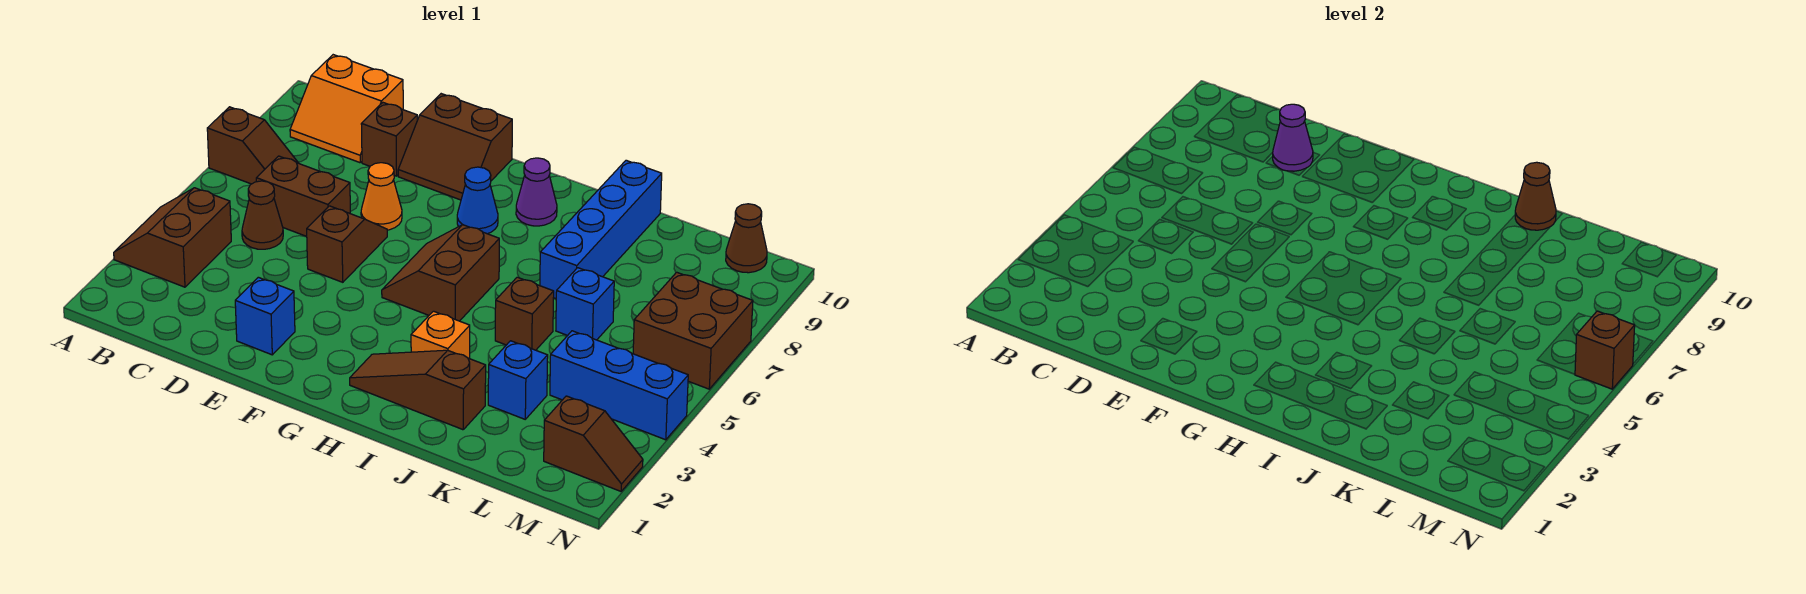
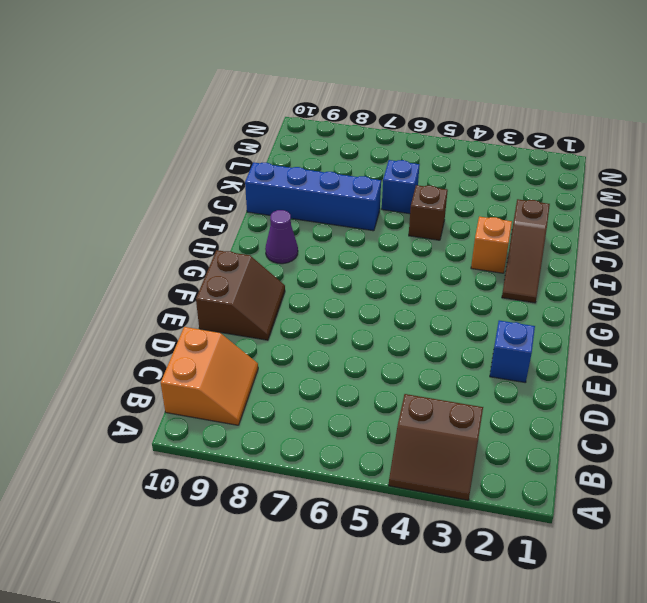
none -> brown 1x2 slope [207,107,298,184]
none -> brown 1x1 cone [242,181,283,249]
none -> brown 1x2 brick [256,156,350,236]

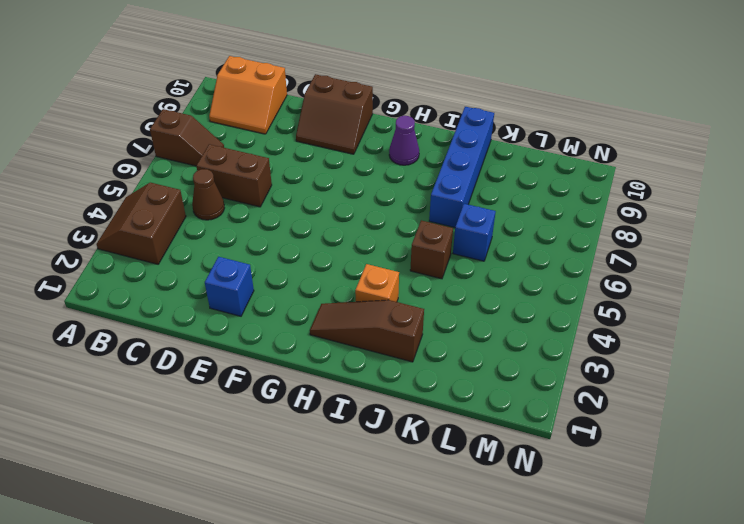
none -> brown 1x1 brick [361,103,417,176]
none -> brown 1x2 slope [307,206,387,282]
none -> orange 1x1 cone [361,163,402,230]

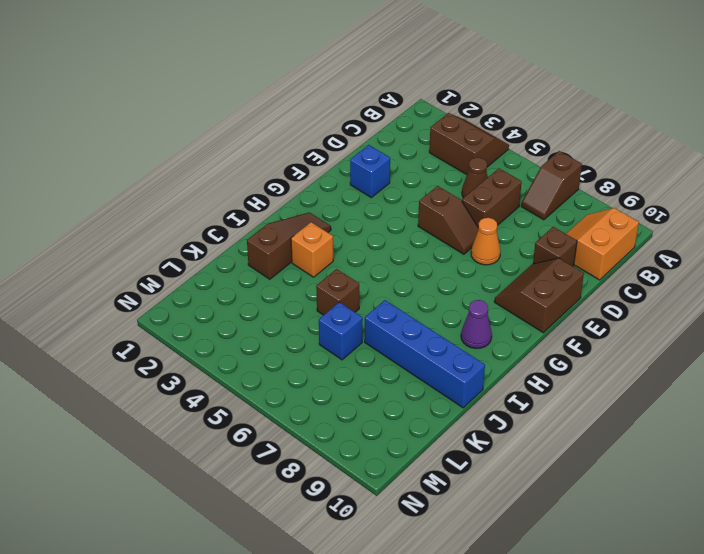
none -> brown 2x2 slope [382,225,499,321]
none -> blue 1x1 cone [457,167,498,234]
none -> blue 1x1 brick [488,341,548,419]

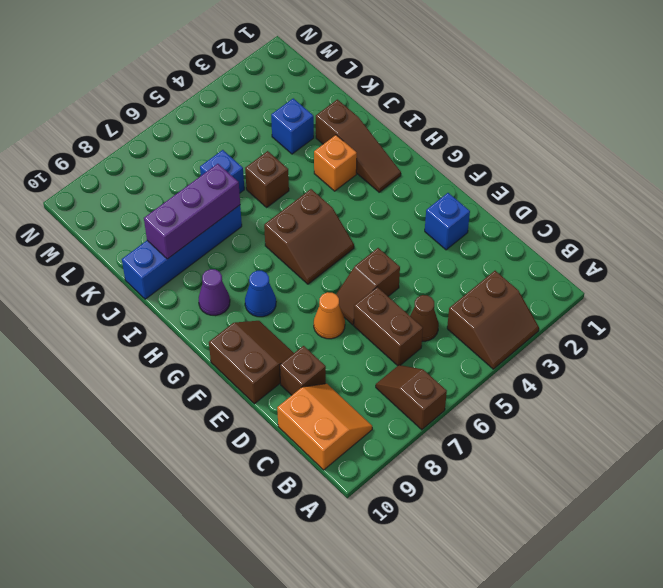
purple 1x3 brick [144,164,240,259] -> none
none -> blue 1x3 brick [550,331,688,440]
none -> brown 1x2 slope [544,396,643,491]
none -> brown 2x2 brick [633,272,753,389]

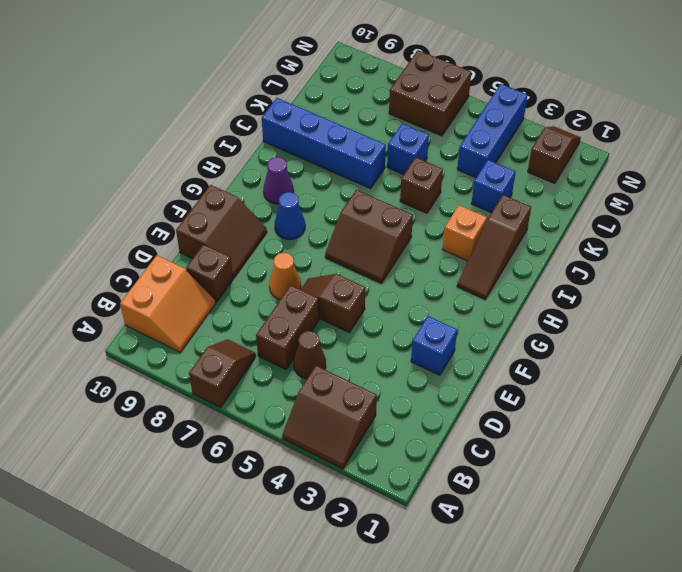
none -> brown 1x1 cone [726,204,767,273]
none -> purple 1x1 cone [1272,104,1313,171]
none -> brown 1x1 cone [1515,162,1556,230]

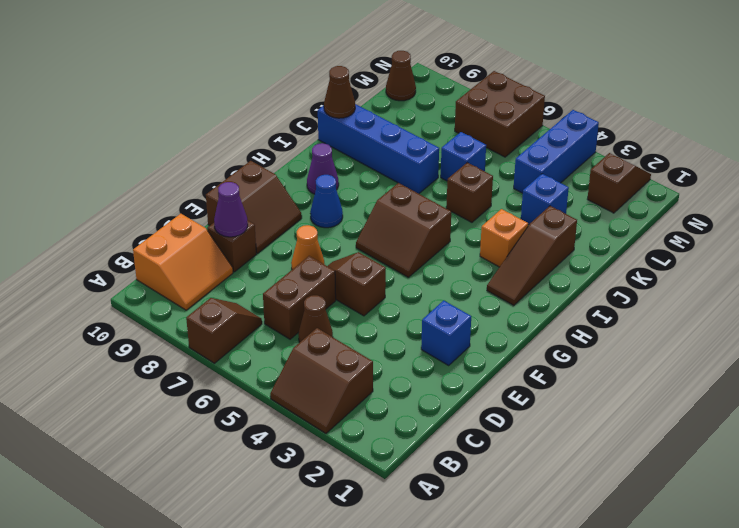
none -> brown 1x1 brick [1575,311,1635,389]

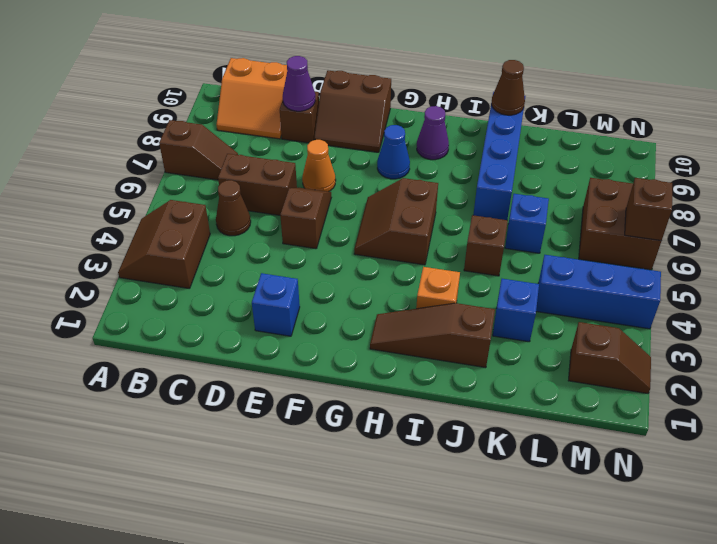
none -> brown 1x1 cone [726,204,767,273]

